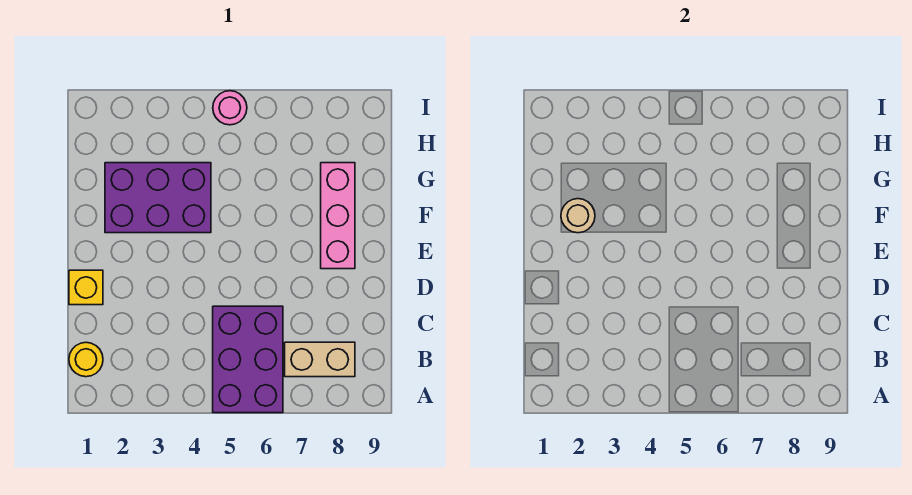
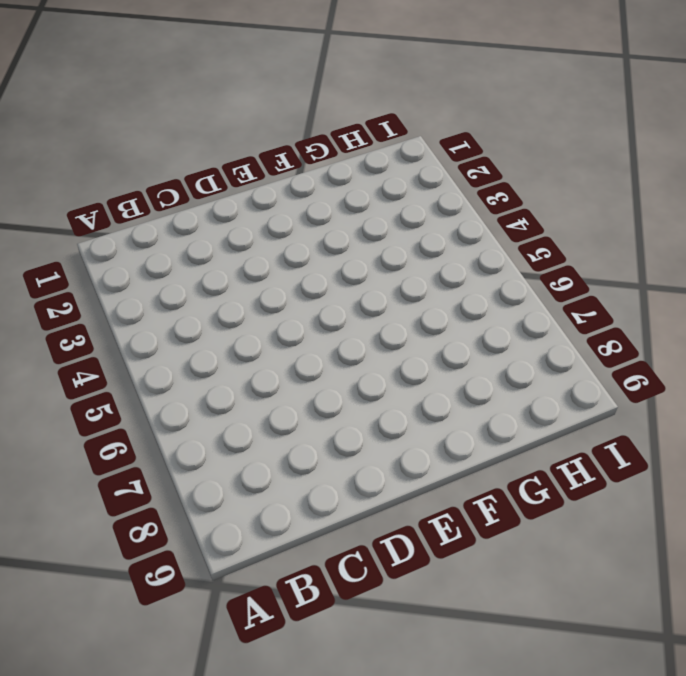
none -> purple 2x3 brick [213,306,283,413]
none -> yellow 1x1 round brick [69,342,103,377]

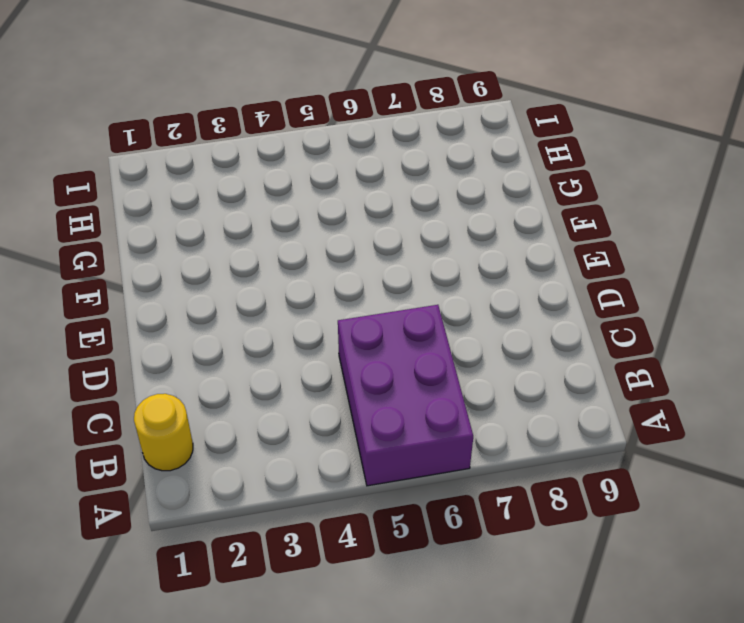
none -> tan 1x2 brick [285,342,355,377]
none -> yellow 1x1 brick [69,270,103,305]

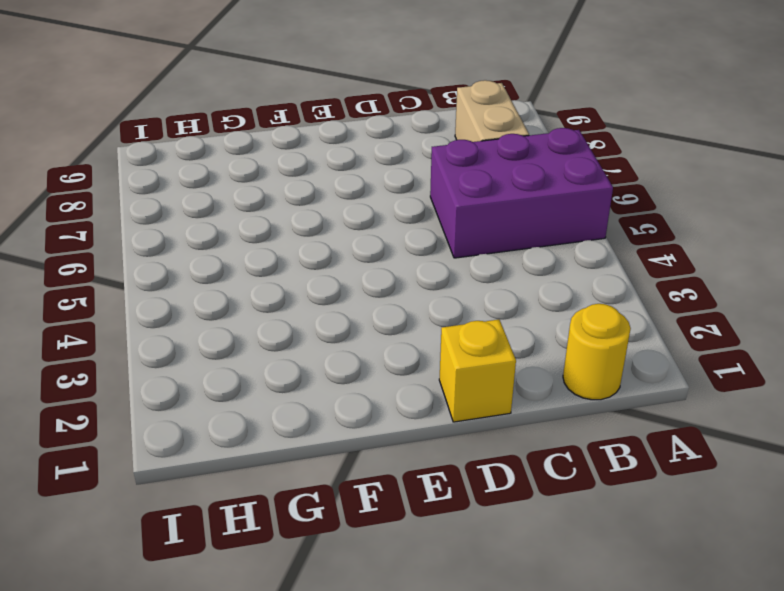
none -> pink 1x3 brick [321,163,355,269]
none -> purple 2x3 brick [105,163,211,233]

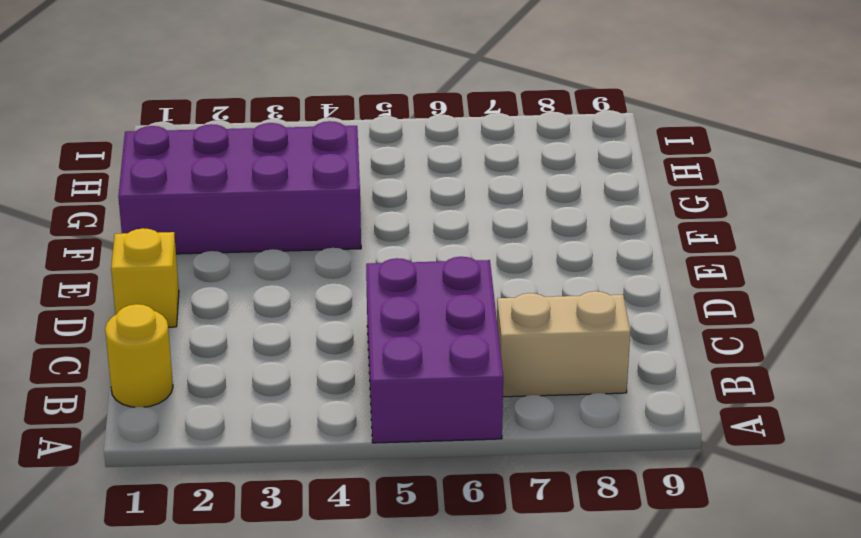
purple 2x4 brick [118,121,361,254] -> purple 2x3 brick [105,163,211,233]
none -> pink 1x3 brick [321,163,355,269]
none -> pink 1x1 round brick [213,91,247,125]

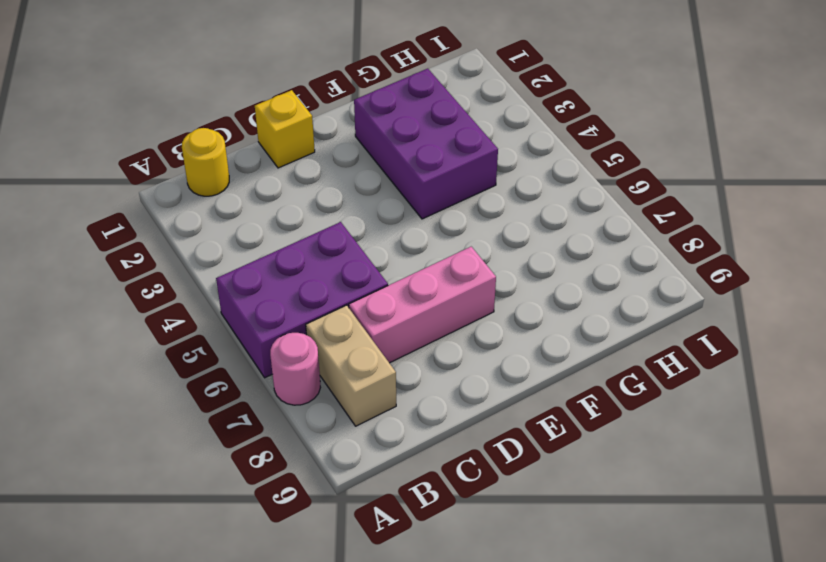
pink 1x1 round brick [270,333,320,405] -> pink 1x1 round brick moved to [213,91,247,125]
pink 1x3 brick [349,247,496,363] -> pink 1x3 brick moved to [321,163,355,269]
none -> tan 1x1 round brick [561,199,595,233]

